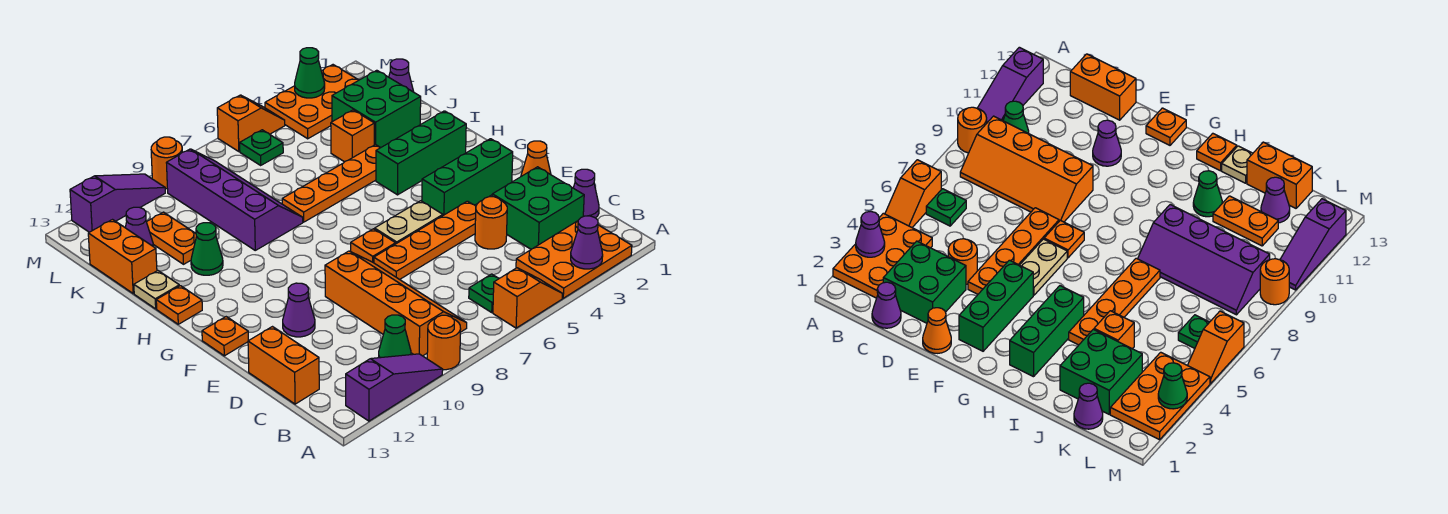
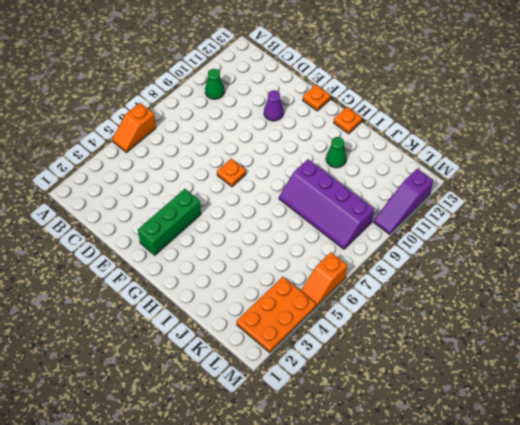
none -> orange 2x3 plate [516,221,632,298]
none -> orange 1x1 round brick [427,315,461,370]
none -> purple 1x3 slope [346,354,443,421]
none -> green 1x1 plate [469,274,499,312]

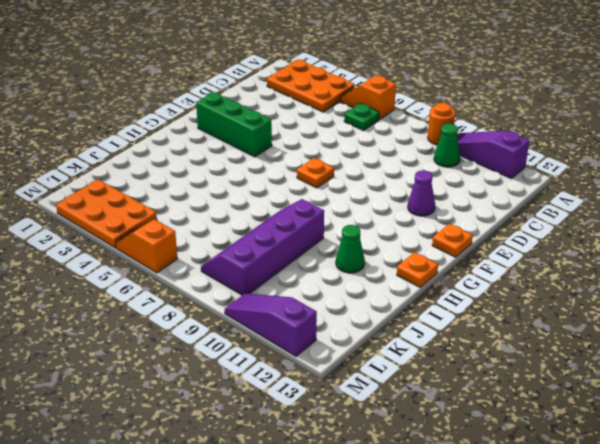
none -> orange 2x4 slope [325,251,467,356]
none -> purple 1x1 cone [573,169,599,218]
none -> green 2x2 brick [492,167,584,249]
none -> orange 1x2 brick [248,327,319,404]

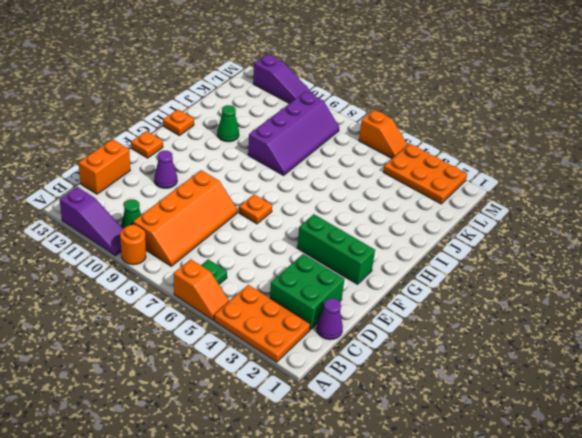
none -> orange 1x1 round brick [475,197,507,249]
none -> orange 1x1 cone [521,141,551,176]
none -> orange 1x4 plate [374,201,476,279]
none -> tan 1x2 plate [375,201,443,244]

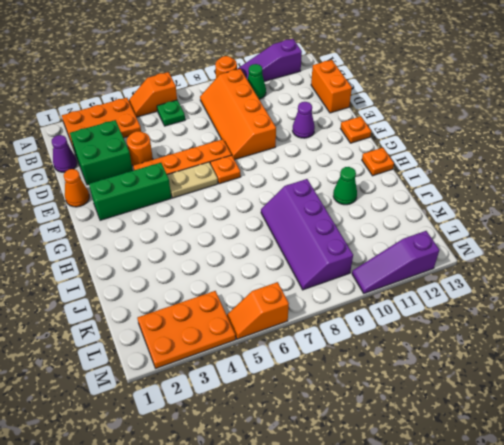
none -> green 1x3 brick [376,111,466,195]
none -> orange 1x4 plate [282,144,381,222]
none -> tan 1x1 plate [134,271,179,309]
none -> green 2x2 brick [332,70,421,147]

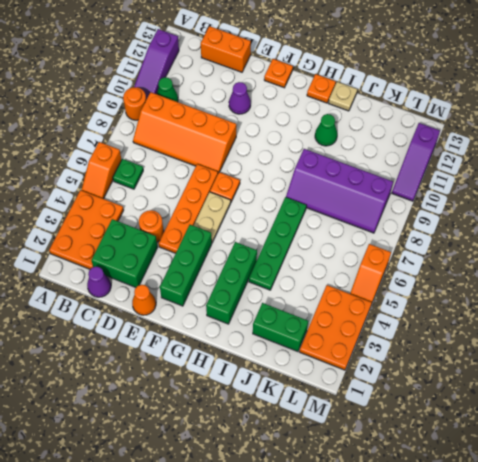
green 1x4 plate [249,197,307,290] -> orange 1x4 plate [282,144,381,222]
green 1x2 brick [253,303,308,352] -> green 2x2 brick [332,70,421,147]
none -> orange 1x1 brick [331,110,374,162]
none -> orange 1x2 plate [147,212,196,264]
none -> orange 1x2 brick [88,220,157,293]
none -> purple 1x1 cone [389,59,414,92]

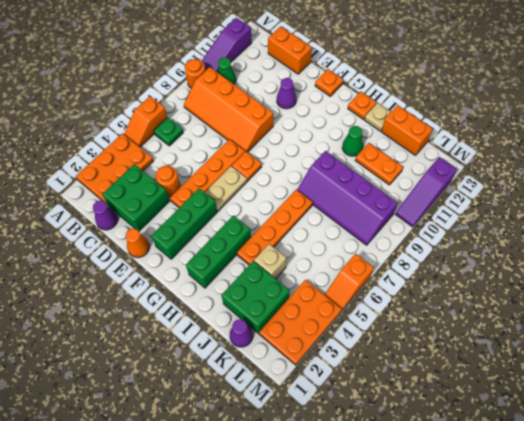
tan 1x1 brick [254,244,286,279] -> orange 1x1 brick [331,110,374,162]
none -> purple 1x1 cone [125,207,153,246]
none -> green 1x1 plate [240,130,283,165]
none -> orange 1x1 round brick [151,137,182,189]
none -> purple 1x1 cone [571,216,603,269]

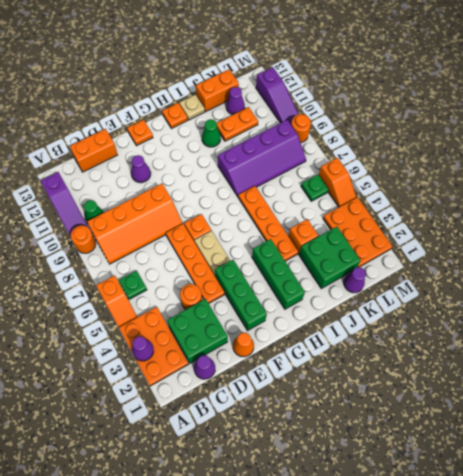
none -> green 1x1 cone [295,48,325,98]

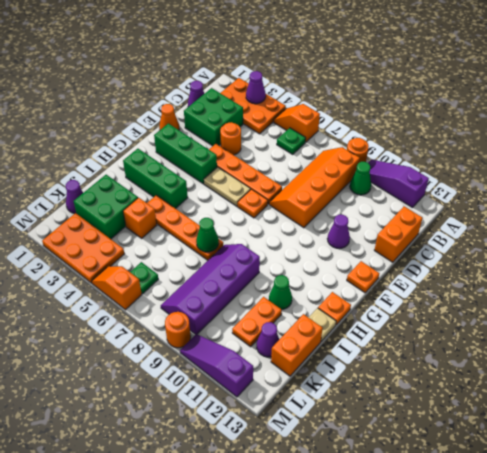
green 1x1 cone [196,218,219,252] -> green 1x1 cone moved to [295,48,325,98]

